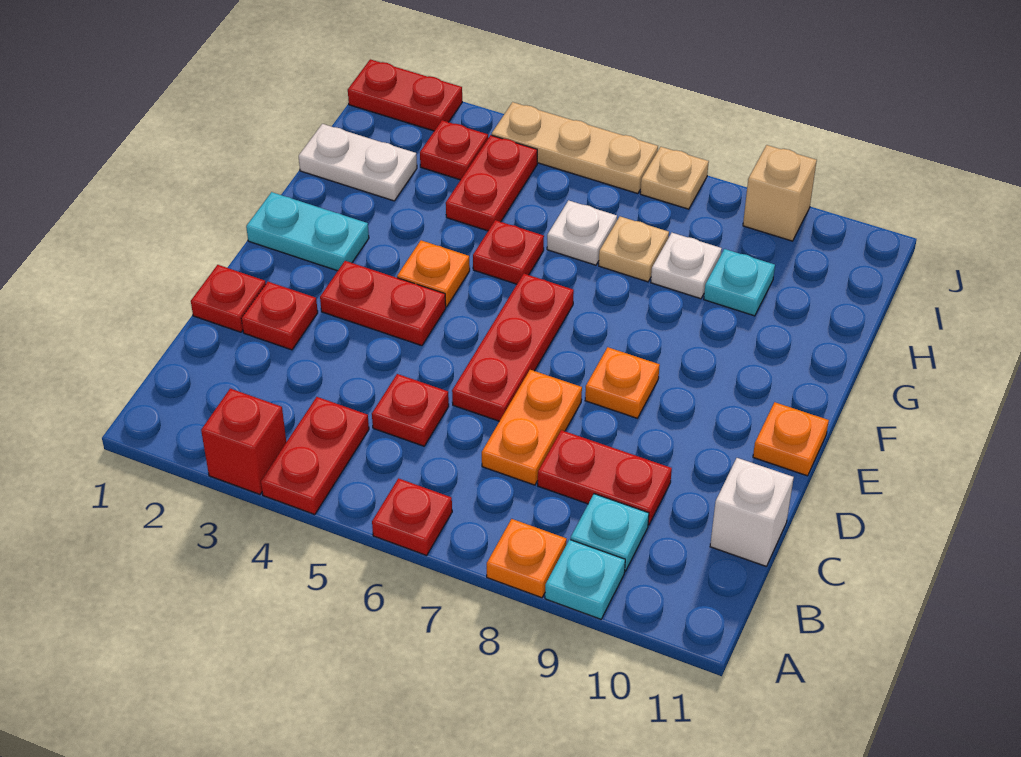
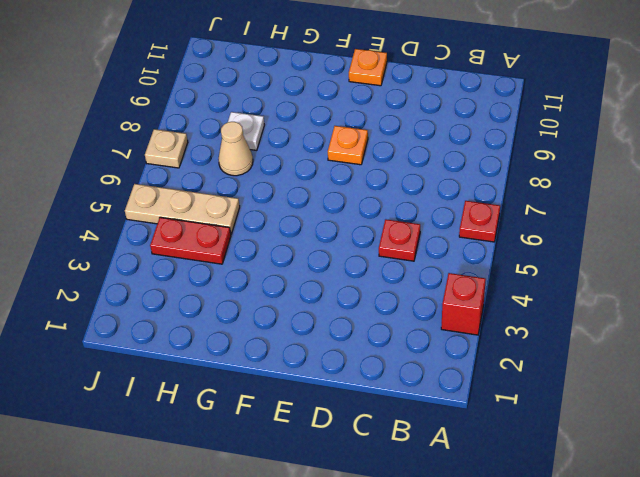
tan 1x3 plate [125,184,240,234] -> tan 1x3 plate turned to [492,102,658,194]
tan 1x1 cone [218,122,253,176] -> tan 1x1 plate [599,217,669,282]
none -> red 1x2 plate [261,397,369,515]
none -> orange 1x1 plate [487,519,567,598]
none -> cyan 1x1 plate [545,540,625,619]
none -> cyan 1x1 plate [571,494,649,571]

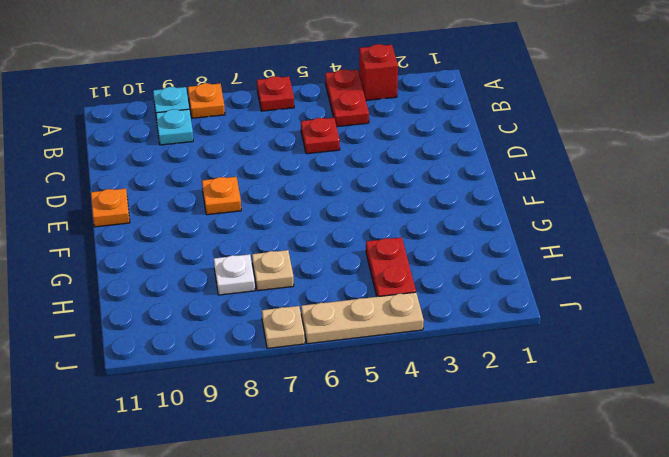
none -> orange 1x2 plate [482,370,582,485]
none -> red 1x2 plate [538,430,672,525]
none -> white 1x1 brick [710,458,794,566]
none -> red 1x1 plate [191,265,266,332]

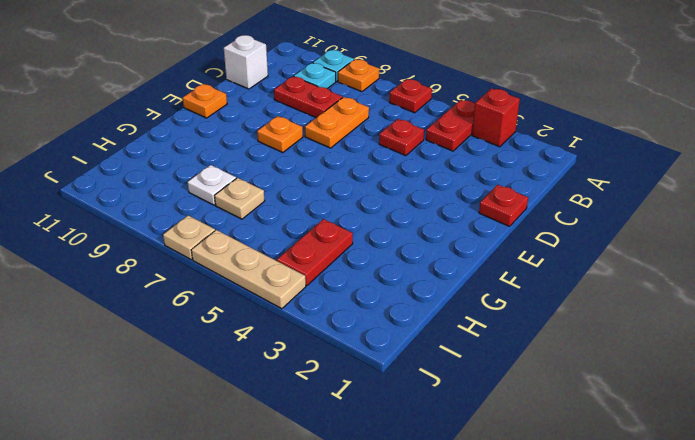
none -> red 1x1 plate [242,282,318,350]
none -> red 1x3 plate [452,274,574,421]
none -> red 1x2 plate [320,261,446,346]
none -> cyan 1x2 plate [246,192,369,271]

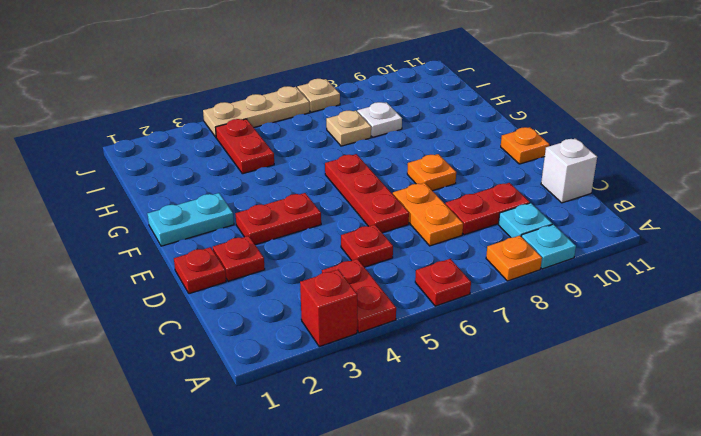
none -> orange 1x1 plate [397,240,470,307]
none -> red 1x1 plate [473,220,544,284]
none -> white 1x2 plate [299,124,417,201]
none -> white 1x1 plate [547,200,617,265]

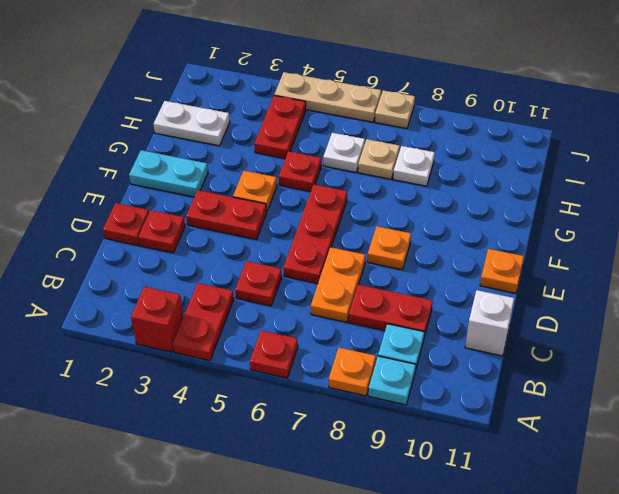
none -> cyan 1x1 plate [704,249,775,316]
none -> red 1x1 plate [420,120,488,180]
none -> red 1x2 plate [348,59,462,131]
none -> tan 1x1 brick [743,145,817,241]

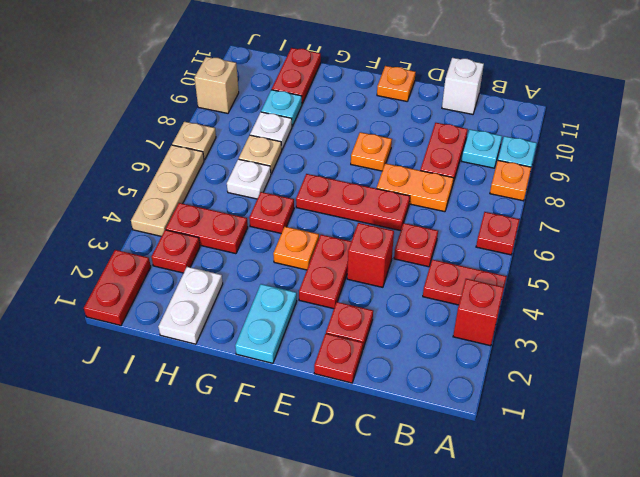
red 1x1 brick [347,223,394,287] -> none
red 1x2 plate [272,48,321,104] -> none

